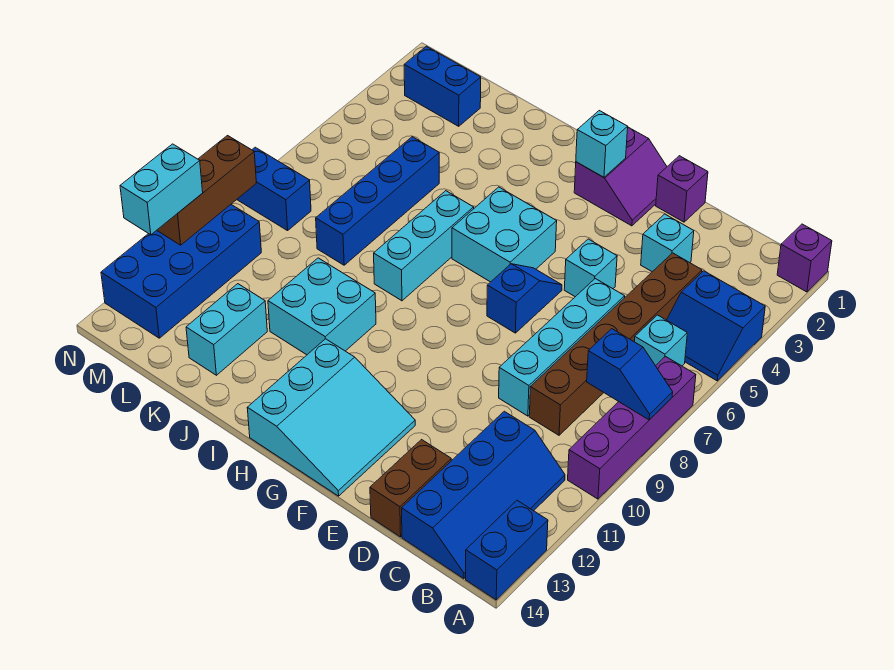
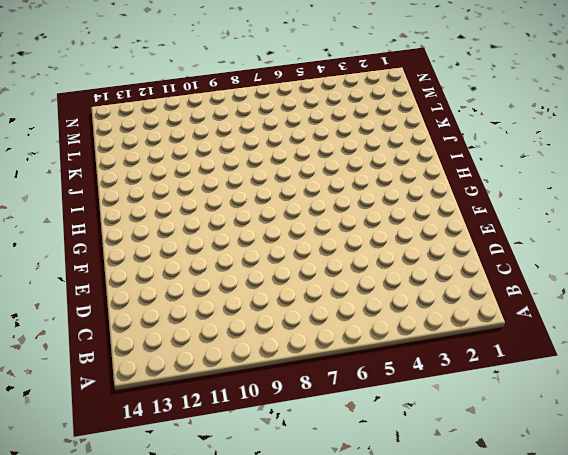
none -> purple 1x1 brick [777,224,832,292]
none -> blue 2x2 slope [667,271,765,381]
none -> purple 1x4 brick [568,357,696,499]

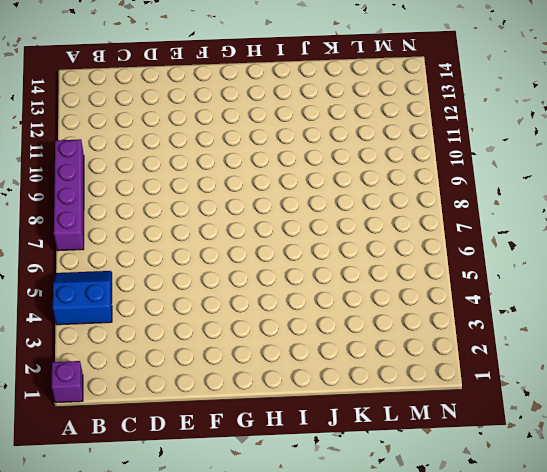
none -> blue 1x2 brick [466,501,548,600]
none -> cyan 1x1 brick [634,315,687,366]
none -> blue 2x4 slope [402,411,565,578]

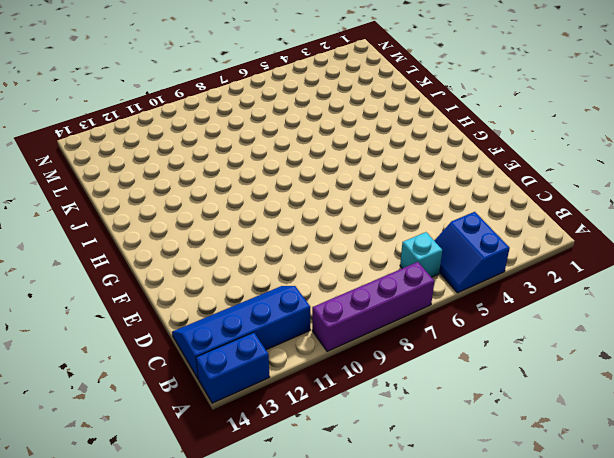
blue 2x4 slope [172,286,310,379] -> blue 2x4 slope turned to [402,411,565,578]
none -> purple 1x1 brick [777,224,832,292]
none -> brown 1x6 brick [529,253,702,435]
none -> cyan 1x1 brick [641,214,694,272]

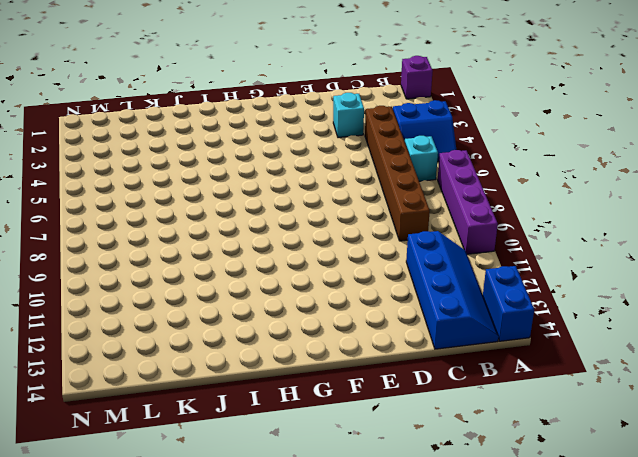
none -> cyan 1x4 brick [499,279,625,416]
none -> brown 1x2 brick [370,440,451,537]
none -> purple 1x1 brick [656,156,708,222]

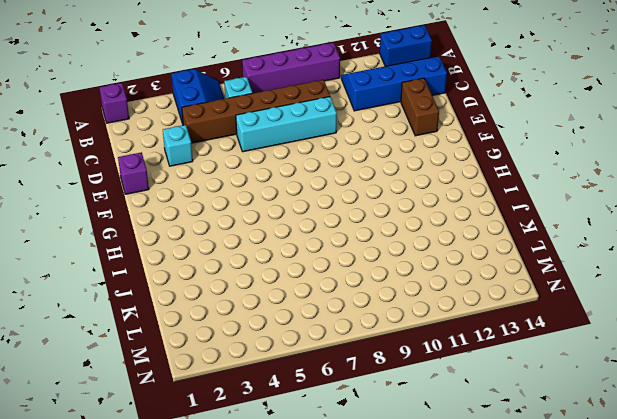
brown 1x2 brick [401,78,439,136] -> brown 1x2 brick turned to [370,440,451,537]
none -> cyan 1x1 brick [564,239,617,297]
none -> purple 2x2 slope [574,127,667,226]
none -> blue 1x2 slope [487,264,562,333]

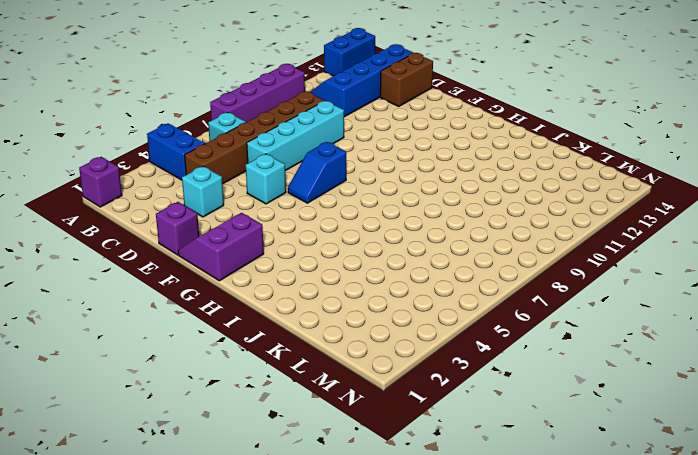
none -> cyan 3x3 slope [247,339,415,496]
none -> cyan 2x2 brick [452,187,557,282]
none -> cyan 1x3 brick [374,191,474,301]

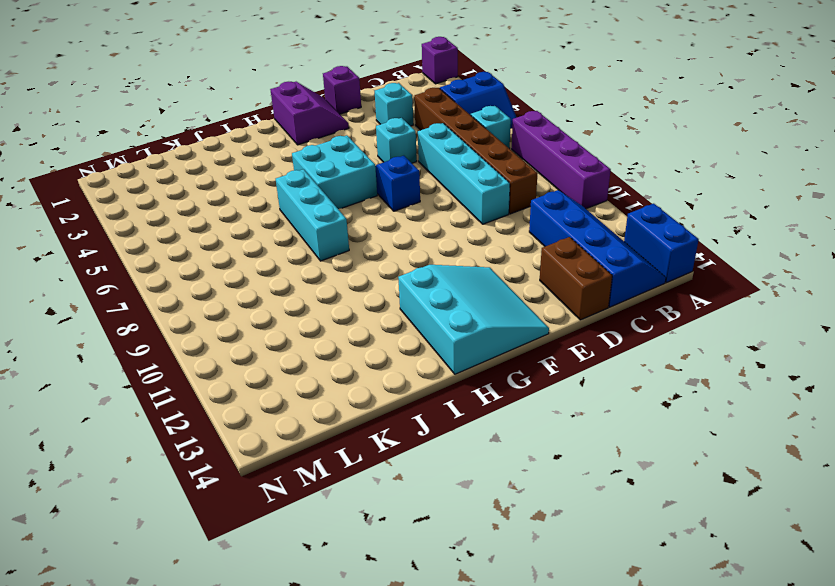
none -> cyan 2x2 brick [268,258,376,355]
none -> blue 1x4 brick [316,137,439,265]
none -> cyan 1x2 brick [186,284,267,375]

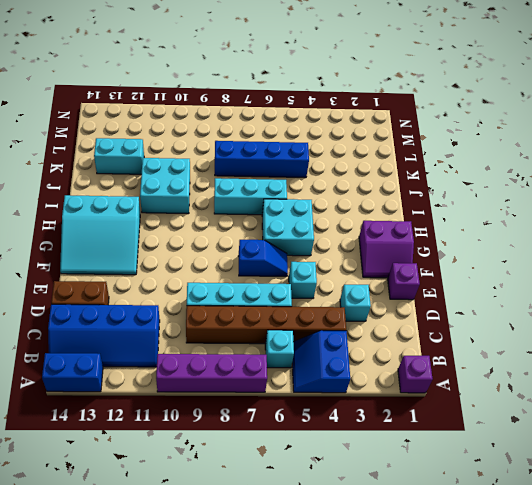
none -> blue 1x2 brick [404,46,481,126]
none -> blue 1x2 brick [237,147,311,231]
none -> blue 2x4 brick [101,205,261,338]

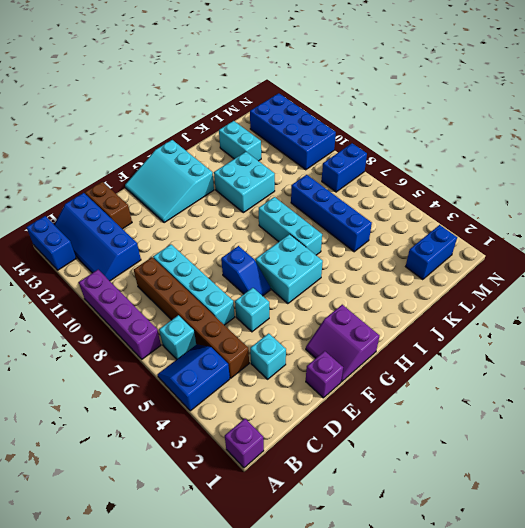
none -> blue 1x2 slope [587,329,673,420]
none -> cyan 1x1 brick [576,111,628,177]
none -> brown 1x3 brick [157,136,256,245]

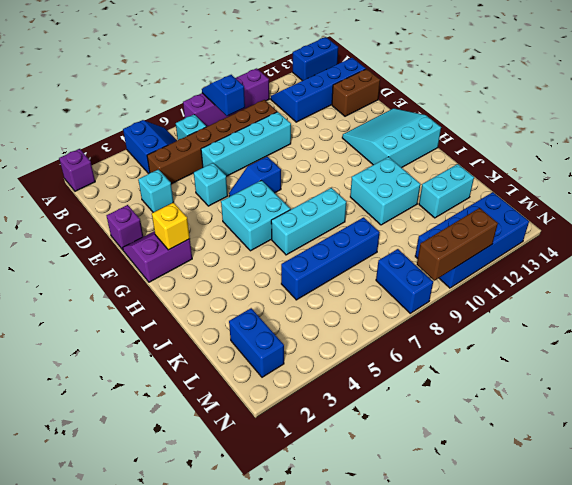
yellow 1x1 brick [152,202,190,250] -> cyan 1x1 brick [576,111,628,177]
none -> cyan 1x2 brick [120,144,203,235]

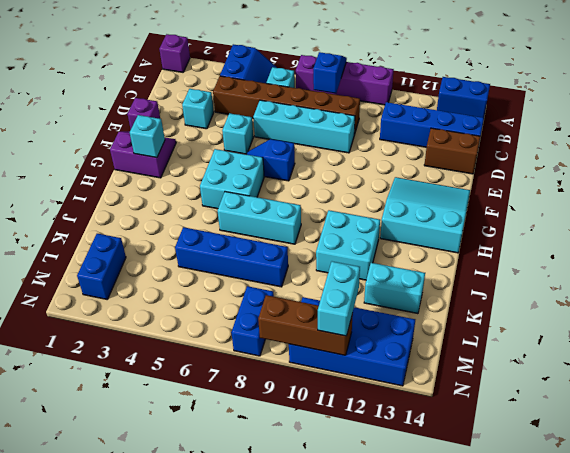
cyan 1x2 brick [318,261,360,336] -> cyan 1x2 brick turned to [120,144,203,235]

